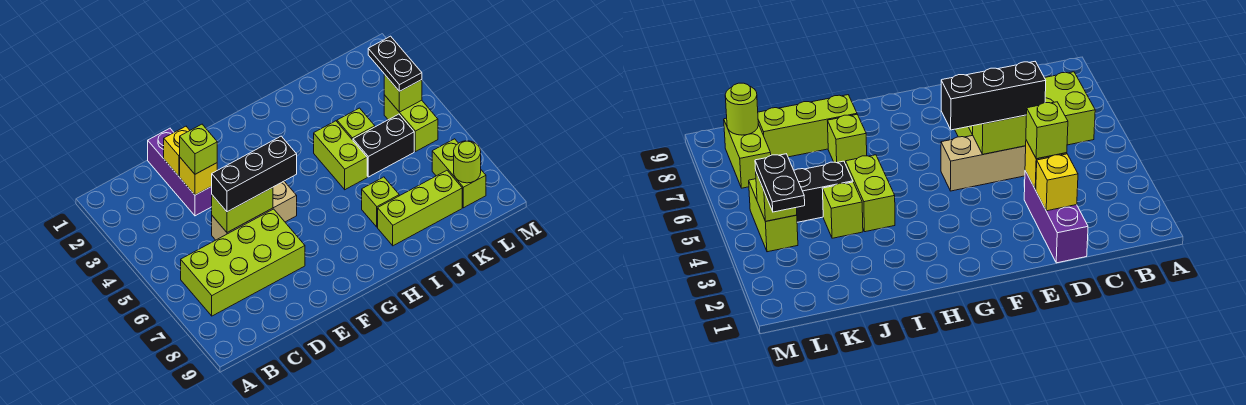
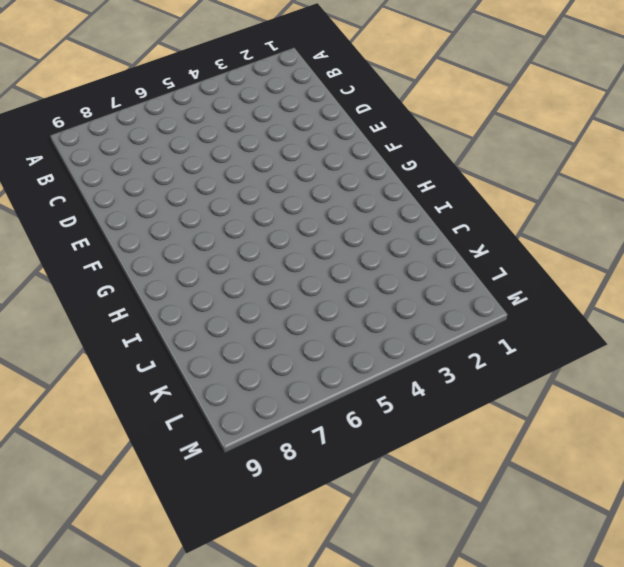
none -> lime 2x4 brick [181,209,305,316]
none -> purple 1x3 brick [148,128,212,216]
none -> tan 1x3 brick [212,181,297,240]

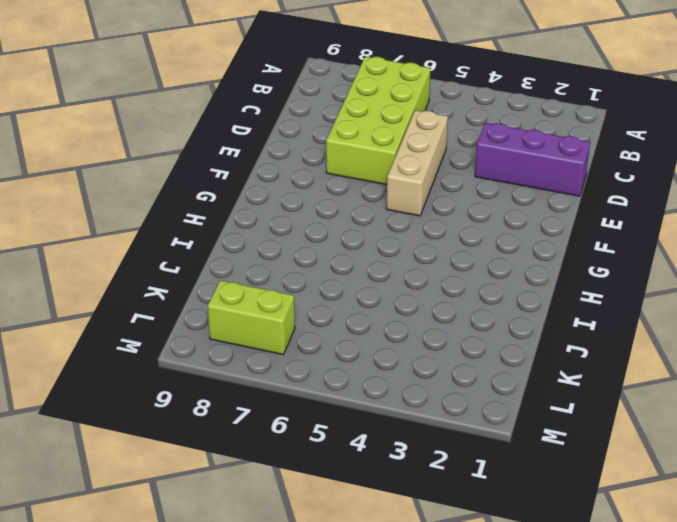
none -> lime 1x2 brick [314,121,367,190]
none -> lime 1x1 brick [362,177,399,227]
none -> lime 1x3 brick [378,170,462,246]

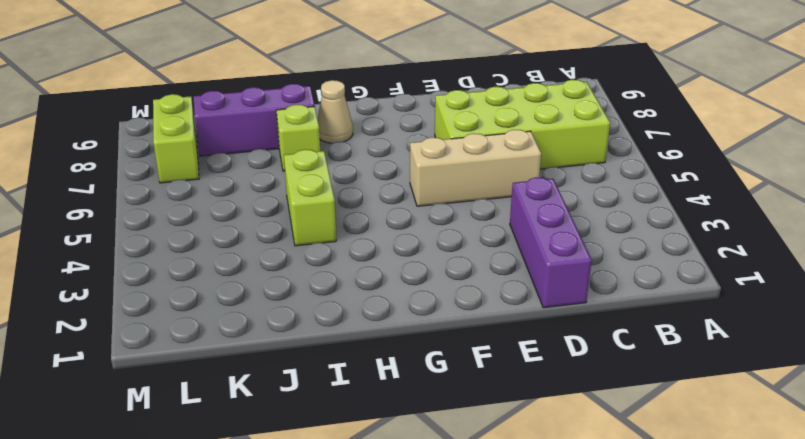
tan 1x1 cone [318,80,353,143] -> none
purple 1x3 brick [193,84,315,156] -> lime 1x3 brick [378,170,462,246]
none -> lime 1x1 brick [337,108,375,140]
none -> black 1x2 brick [353,114,414,177]
none -> lime 1x2 brick [384,95,438,152]

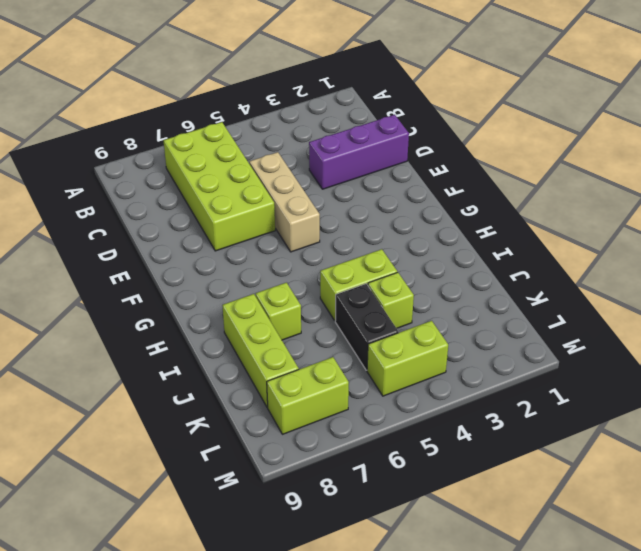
none -> yellow 1x1 brick [164,126,190,176]
none -> yellow 1x1 brick [180,158,217,195]
none -> lime 1x2 brick [212,187,273,232]

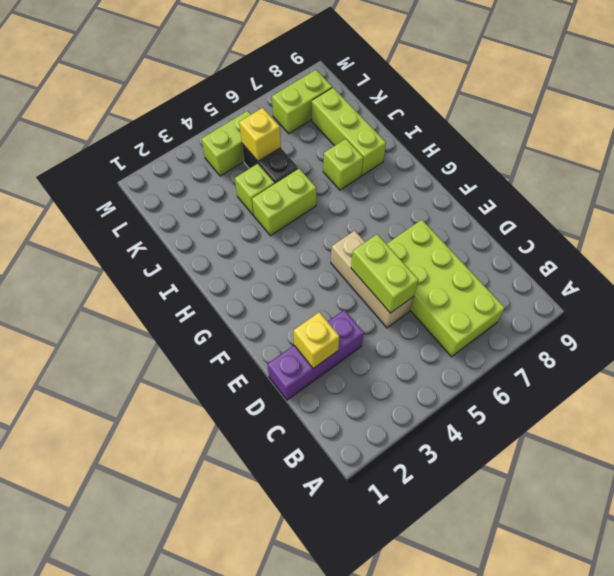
yellow 1x1 brick [239,108,281,161] -> yellow 1x1 brick moved to [180,158,217,195]
none -> lime 1x1 brick [384,74,422,112]
none -> lime 1x1 round brick [454,141,481,183]
none -> lime 1x1 brick [180,124,217,174]

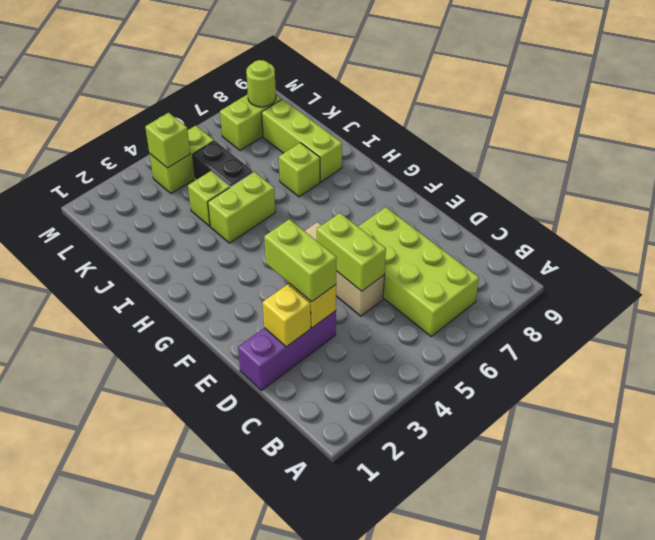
lime 1x2 brick [264,219,336,302] -> lime 1x1 brick [180,124,217,174]
none -> black 1x3 brick [211,136,297,212]
none -> black 1x2 plate [368,36,422,91]

